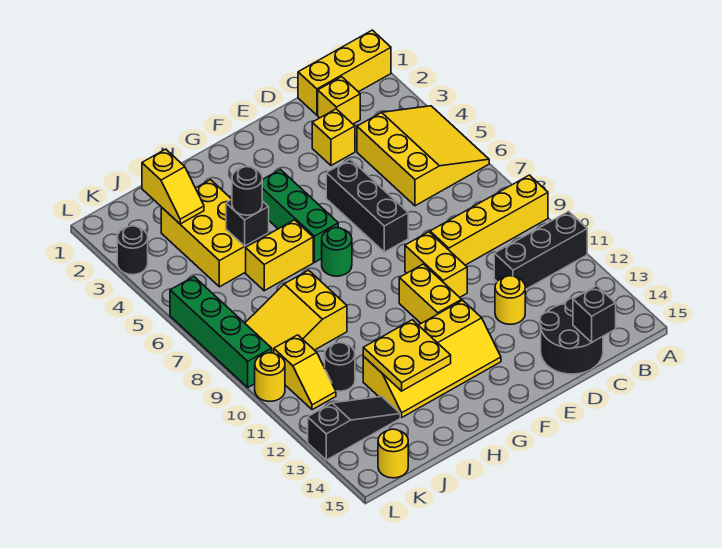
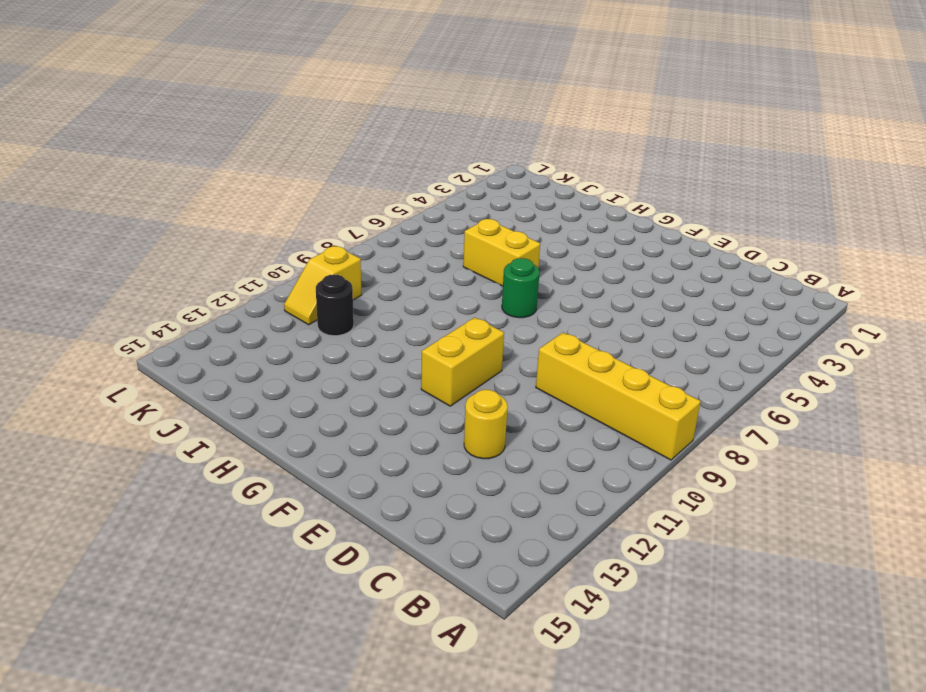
none -> yellow 1x3 brick [298,30,391,115]
none -> yellow 3x3 slope [357,106,489,206]
none -> black 1x3 brick [494,211,587,290]

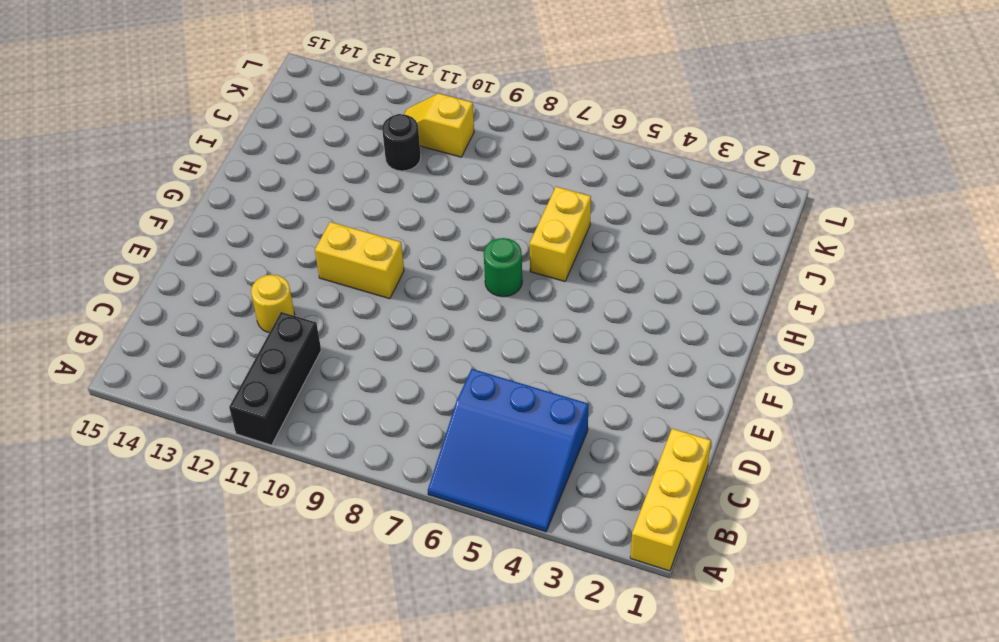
blue 3x3 slope [428,369,589,532] -> yellow 3x3 slope [357,106,489,206]
none -> yellow 1x4 brick [430,175,548,265]
none -> yellow 1x1 brick [318,77,360,124]
none -> black 2x2 round brick [540,298,603,374]

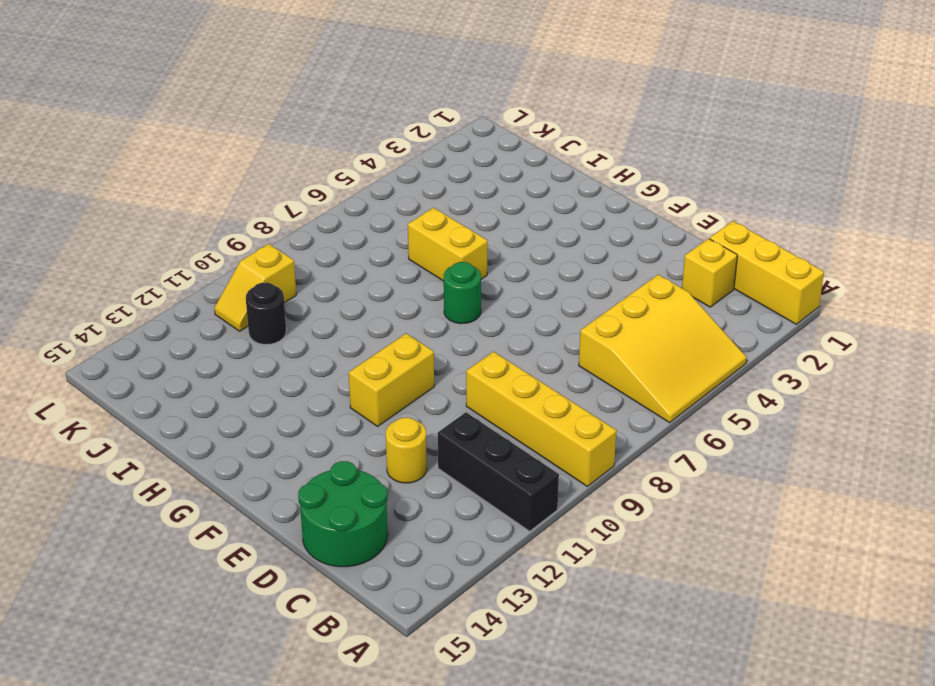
green 2x2 round brick [298,461,388,567] -> black 2x2 round brick [540,298,603,374]
none -> yellow 1x1 brick [312,109,355,165]
none -> black 1x3 brick [326,159,408,252]
none -> yellow 1x2 brick [405,232,467,297]

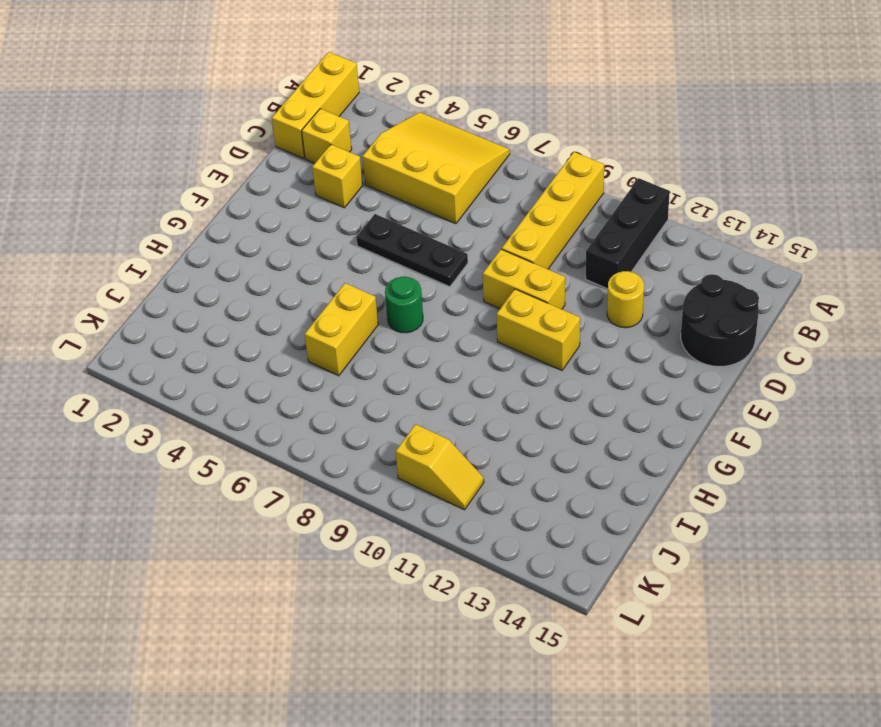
black 1x3 plate [356,214,468,287] -> black 1x3 brick [326,159,408,252]
none -> yellow 2x4 slope [363,300,501,417]
none -> green 1x3 brick [262,170,338,262]
none -> yellow 2x3 brick [161,180,269,287]

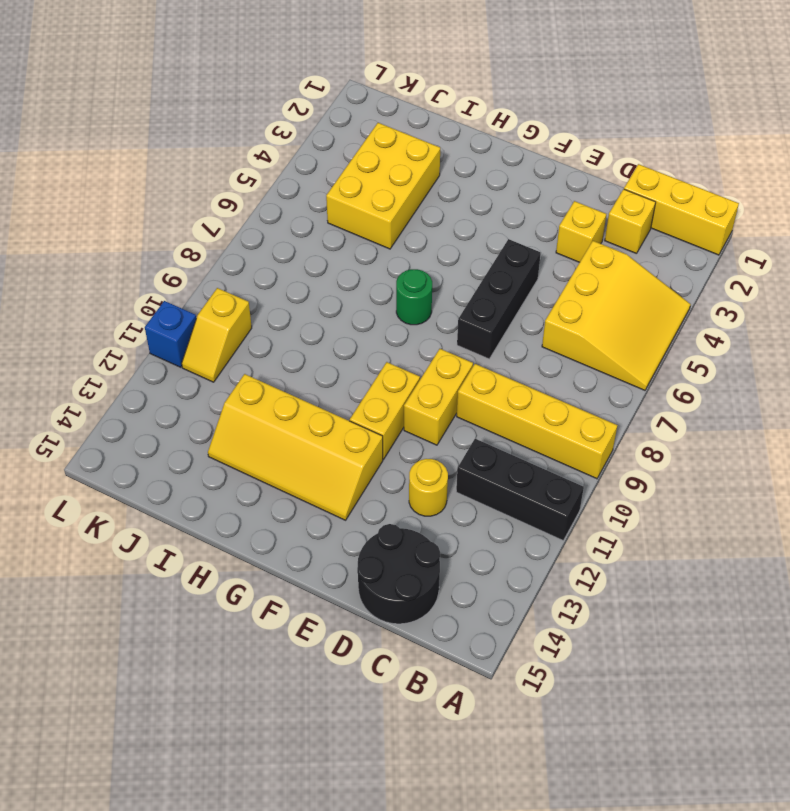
blue 1x1 brick [145,301,196,367] -> none
none -> green 1x3 brick [262,170,338,262]
none -> yellow 1x2 brick [246,220,313,291]
none -> yellow 2x3 slope [245,270,347,353]

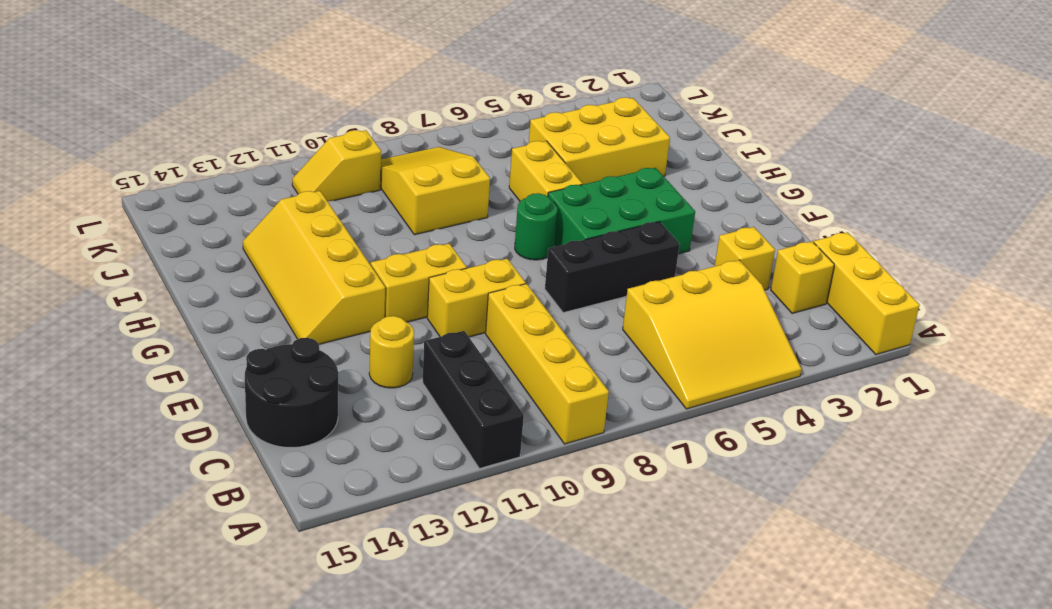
green 2x3 brick [548,168,695,254] -> green 1x3 brick [262,170,338,262]
none -> black 1x1 round brick [325,343,355,391]
none -> black 1x3 slope [308,396,400,460]
none -> yellow 1x1 round brick [378,429,408,478]

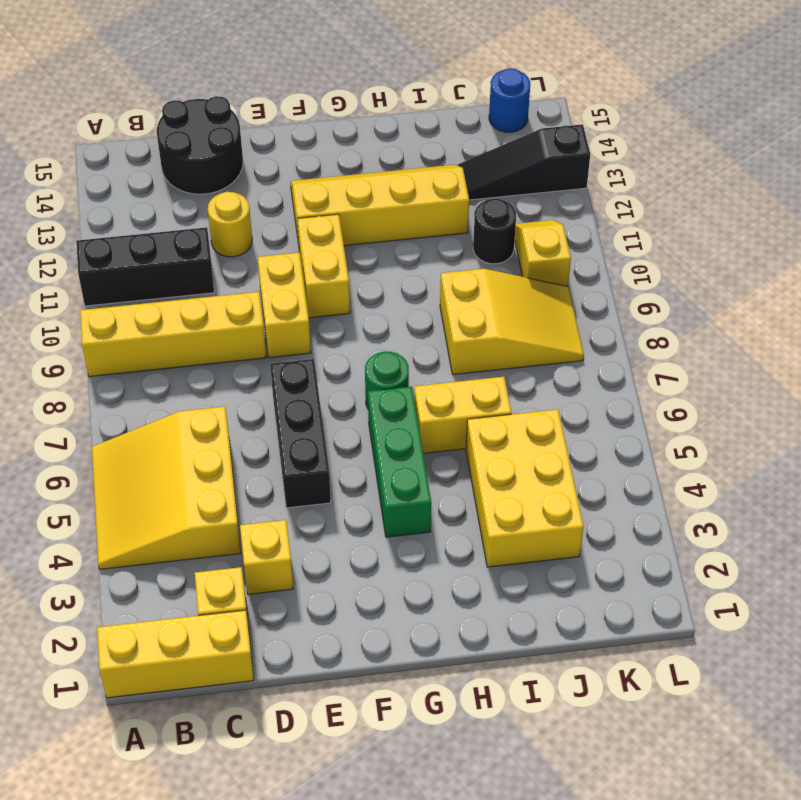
blue 1x1 round brick [489,68,530,132] -> yellow 1x1 round brick [378,429,408,478]
none -> black 1x1 round brick [117,226,148,275]
none -> green 1x4 brick [170,277,272,387]
none -> yellow 1x1 round brick [255,353,285,401]

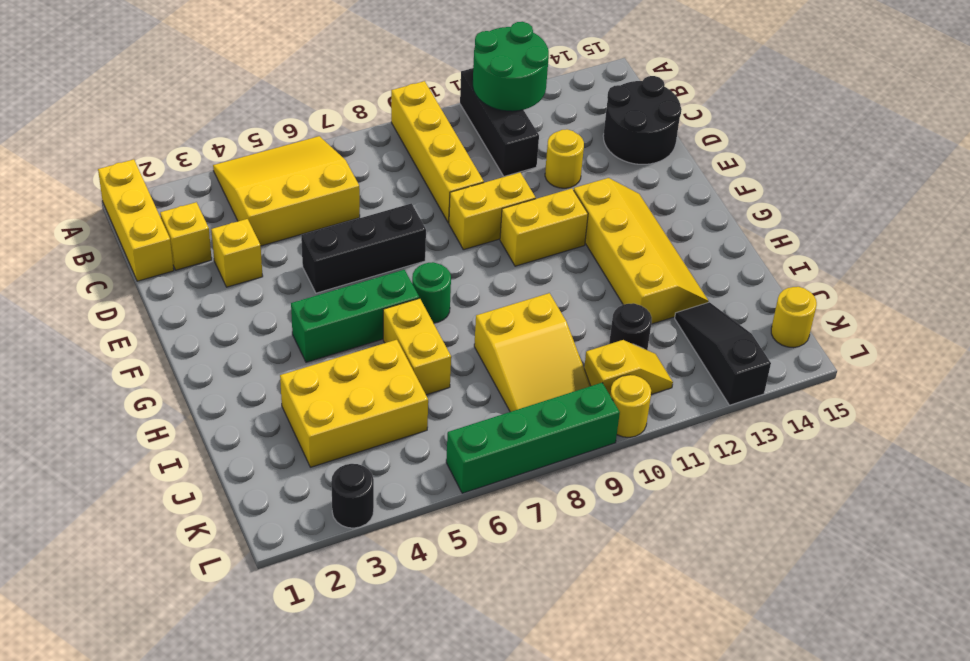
green 2x2 round brick [473,22,549,111] -> none
none -> black 1x1 brick [573,286,616,342]
none -> yellow 2x2 plate [363,320,451,391]
none -> black 1x1 brick [226,200,269,246]

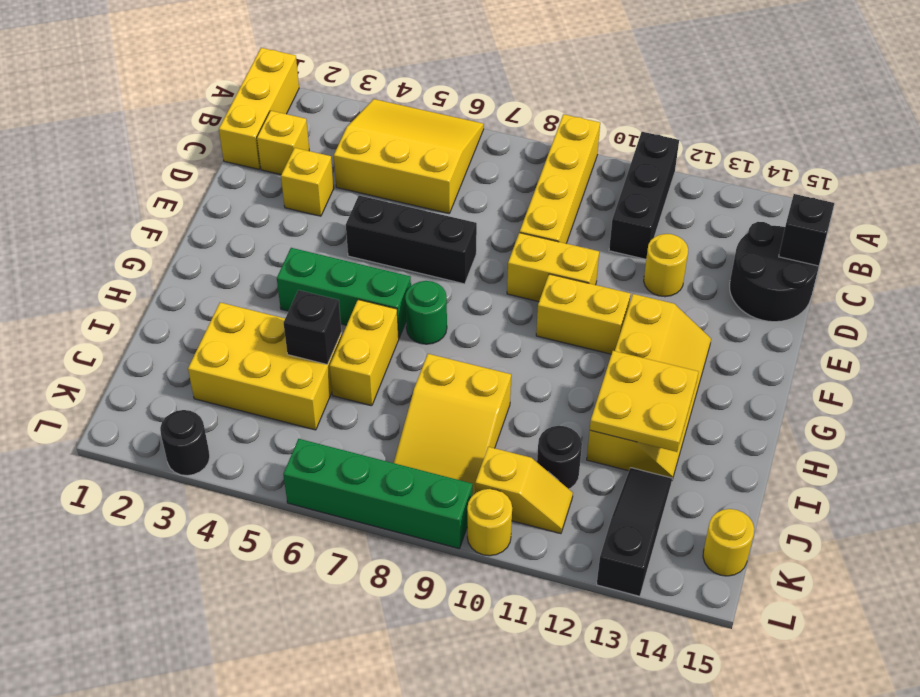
none -> yellow 1x2 slope [142,149,204,224]
none -> black 1x1 round brick [232,167,262,215]

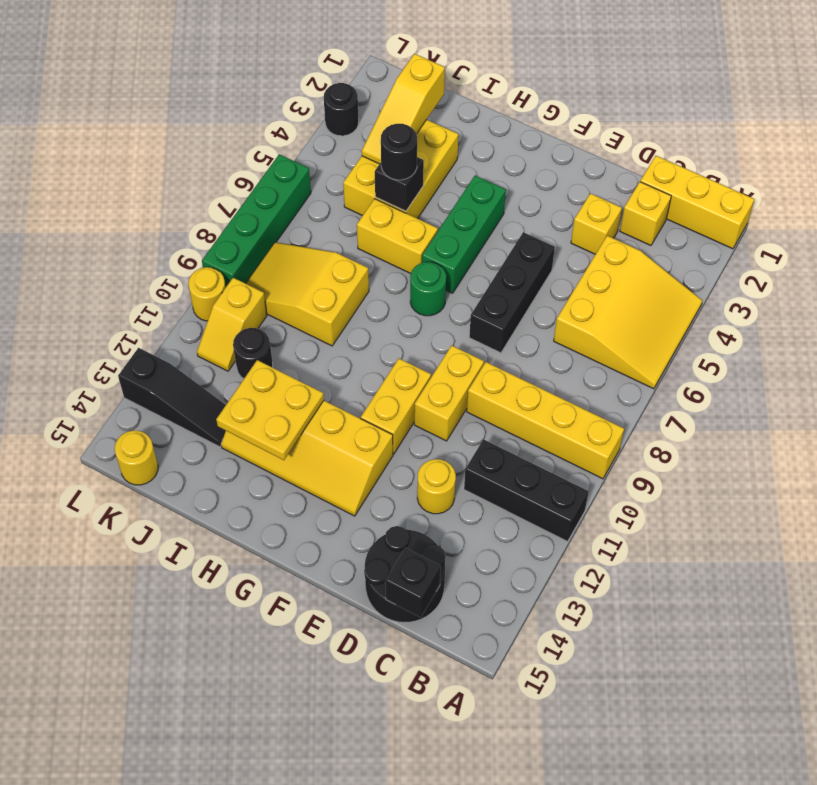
yellow 1x3 slope [361,54,445,164] -> yellow 1x2 slope [142,149,204,224]

